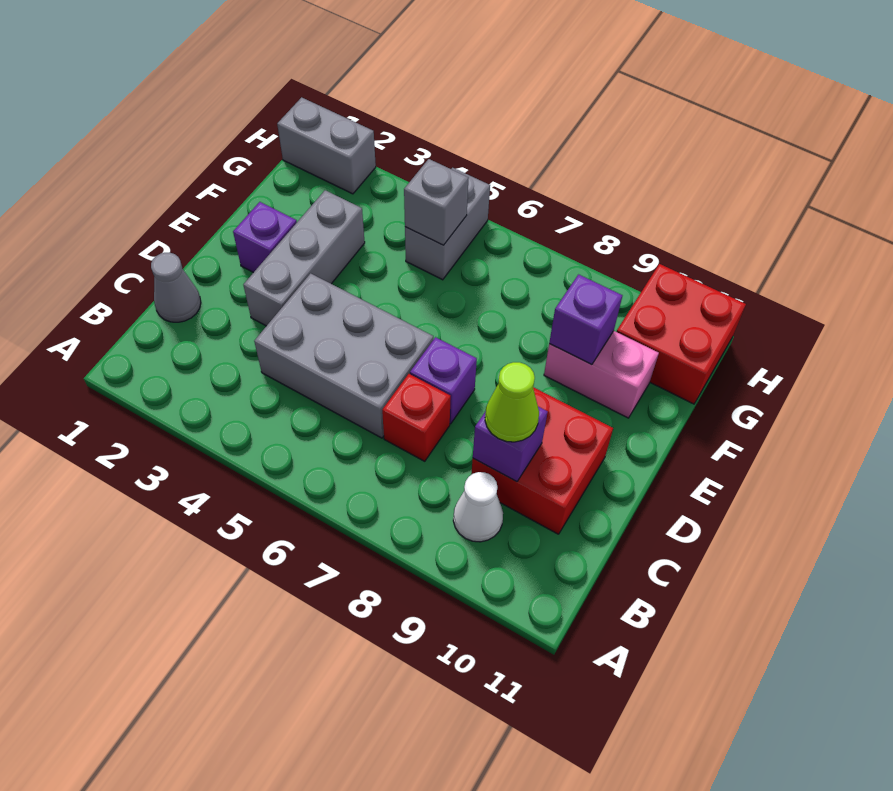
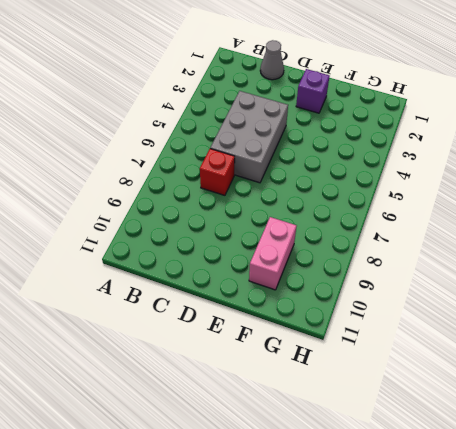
none -> white 1x1 cone [453,472,503,542]
none -> red 2x2 brick [471,387,613,534]
none -> grey 1x3 brick [244,190,365,326]

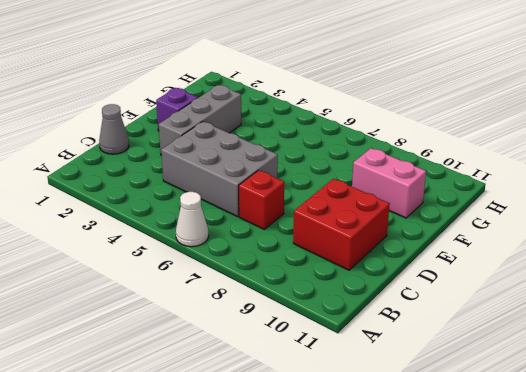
white 1x1 cone [176,192,209,247] -> white 1x1 cone moved to [453,472,503,542]
none -> purple 1x1 brick [410,337,477,424]
none -> grey 1x2 brick [405,168,490,280]
none -> red 2x2 brick [617,264,746,404]

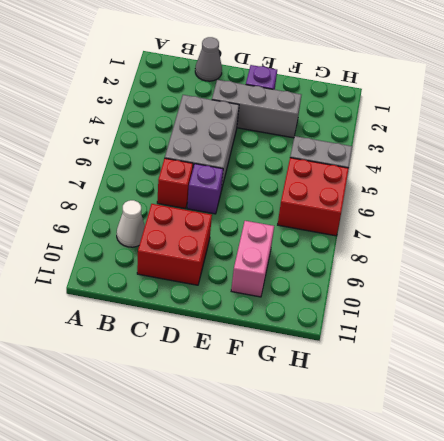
red 2x2 brick [278,158,349,236] -> red 2x2 brick moved to [617,264,746,404]
none -> grey 1x2 brick [277,97,376,194]
none -> purple 1x1 brick [473,407,548,482]
none -> purple 1x1 brick [549,274,623,365]

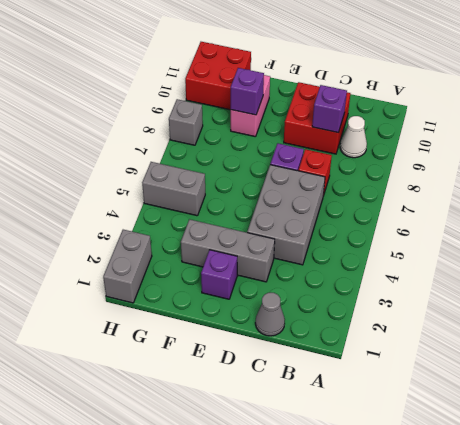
grey 1x1 brick [169,99,203,145] -> grey 1x1 brick moved to [404,159,468,245]
none -> lime 1x1 cone [485,362,539,442]

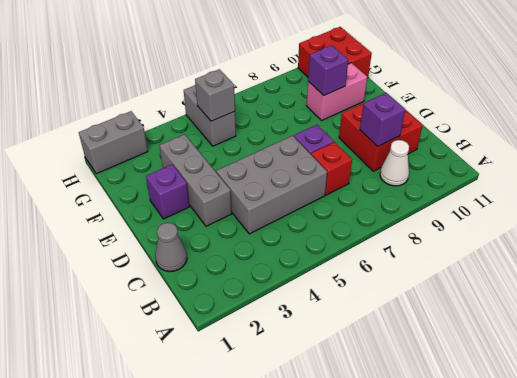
none -> lime 1x1 cone [485,362,539,442]

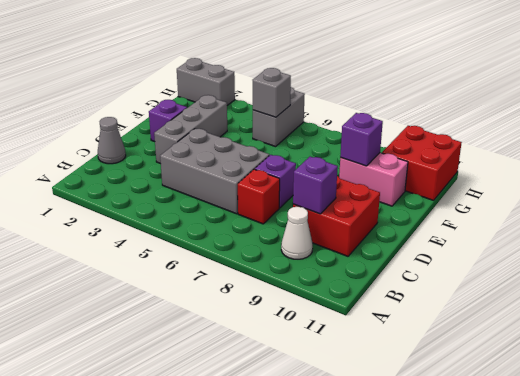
none -> lime 1x1 cone [485,362,539,442]

